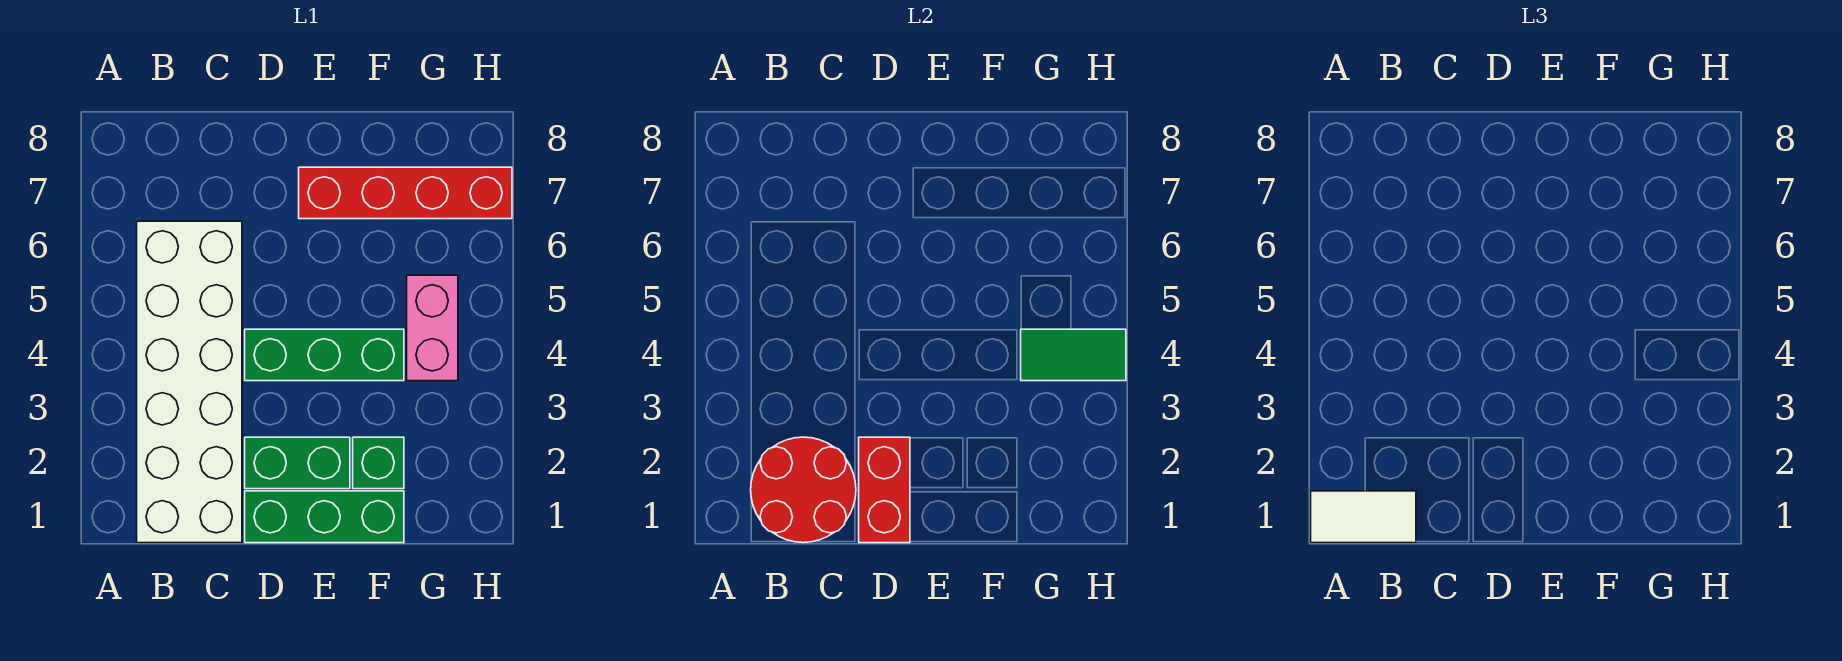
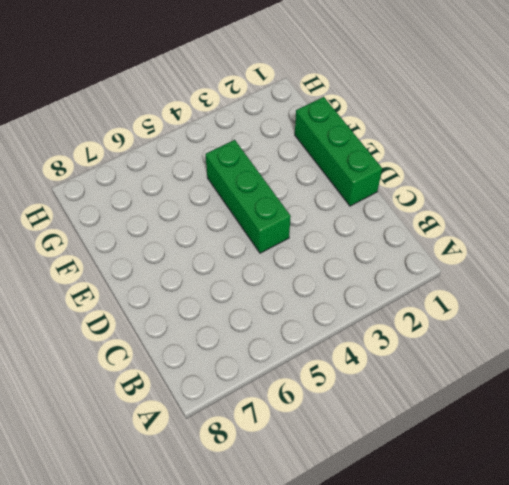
none -> white 2x6 brick [137,221,242,543]
none -> green 1x2 brick [245,437,350,489]

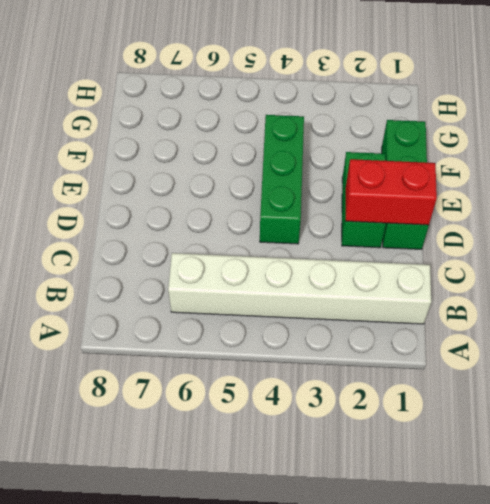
white 1x6 brick [168,253,431,324] -> white 2x6 brick [137,221,242,543]
none -> red 1x4 brick [299,167,512,219]
none -> green 1x1 brick [353,437,404,489]

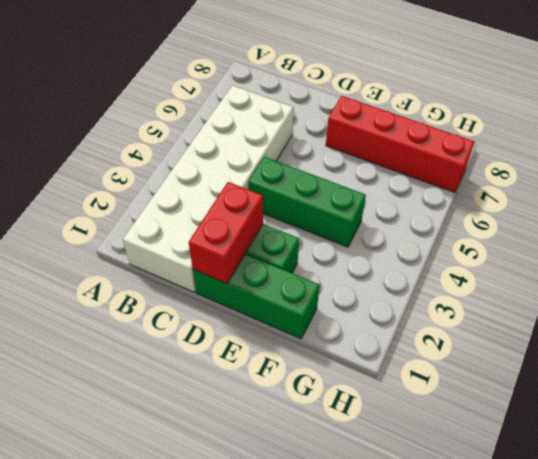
none -> green 1x1 brick [353,437,404,489]
none -> pink 1x2 brick [407,275,458,381]

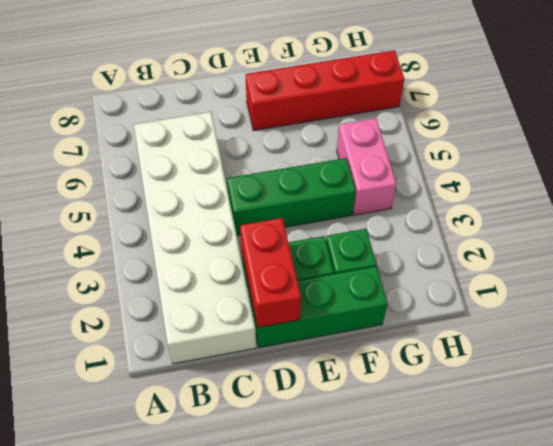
none -> red 2x2 round brick [751,437,856,543]
none -> green 1x2 tile [1021,329,1126,381]

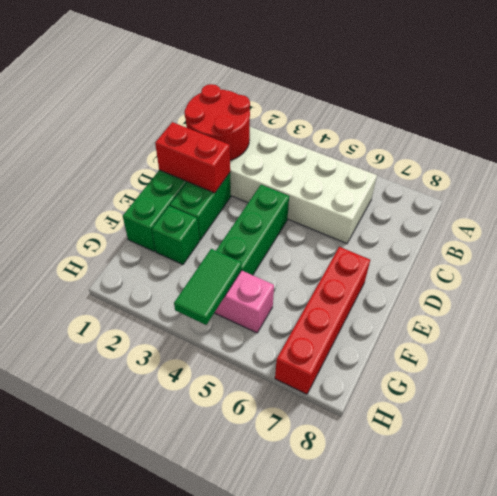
none -> white 1x2 tile [1311,491,1416,543]

